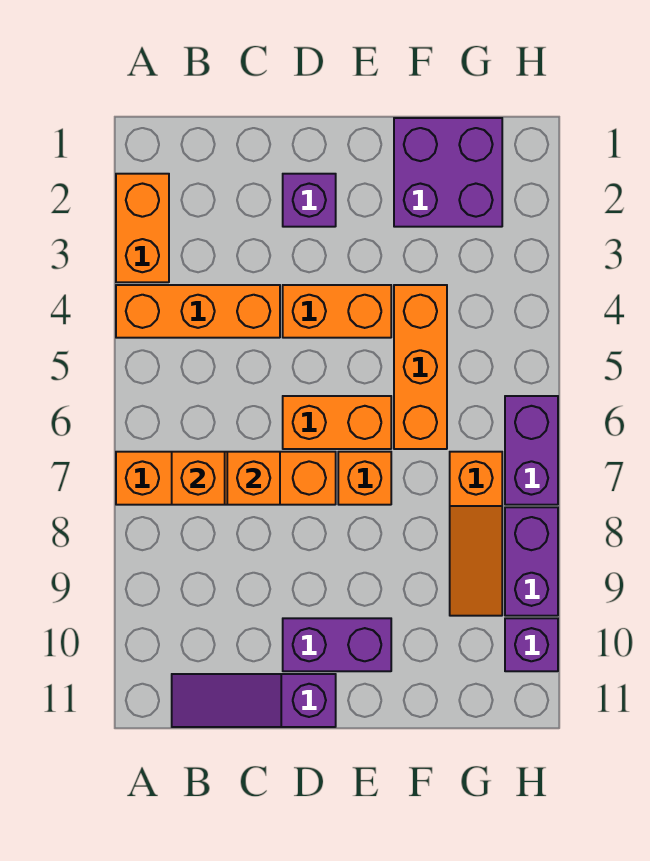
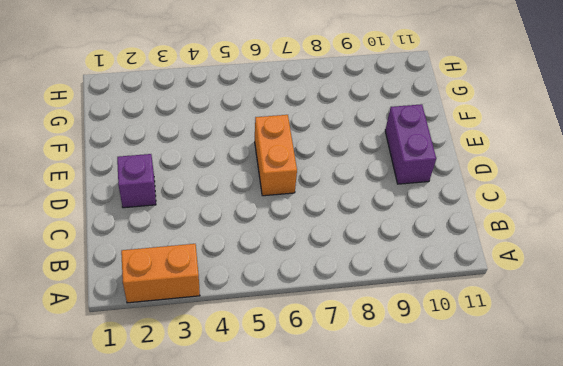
none -> orange 1x3 brick [116,285,280,338]
none -> orange 1x4 brick [116,452,336,505]
none -> purple 1x3 slope [172,674,336,727]

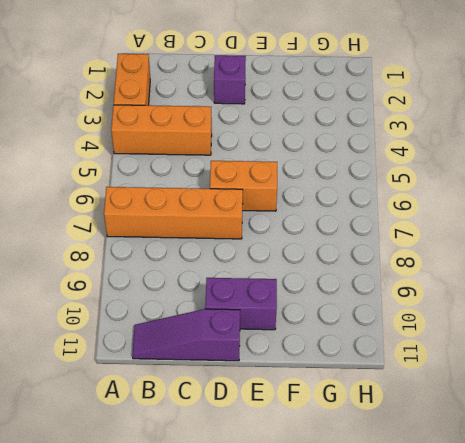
none -> orange 1x2 brick [283,285,391,338]
none -> orange 1x1 brick [338,452,391,505]
none -> purple 2x2 brick [394,118,502,227]

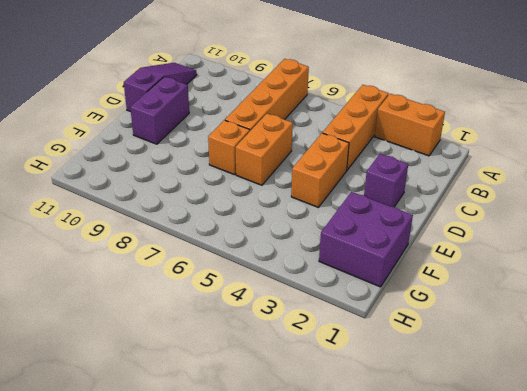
none -> orange 1x3 brick [394,285,447,449]
none -> orange 1x3 slope [450,452,502,616]
none -> purple 1x2 brick [505,396,558,505]

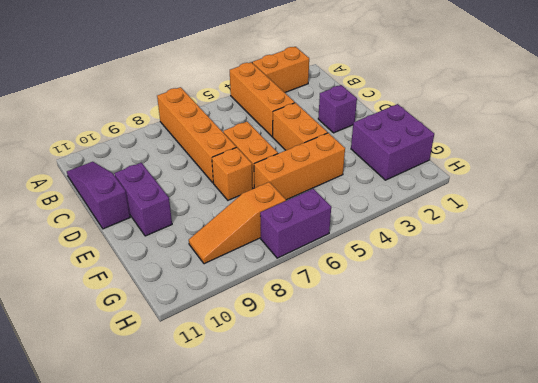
none -> purple 1x2 brick [505,507,558,616]
none -> purple 1x1 brick [505,618,558,671]
none -> orange 1x1 brick [172,452,225,505]

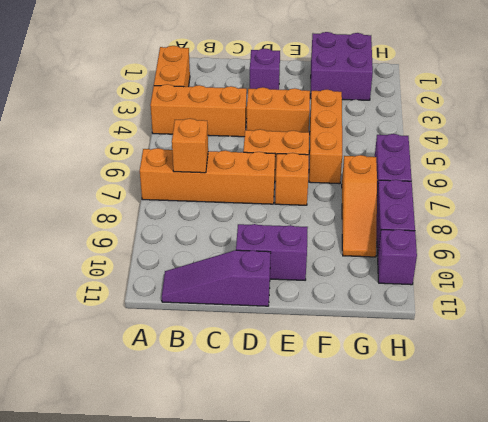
none -> orange 1x1 brick [227,452,280,505]

